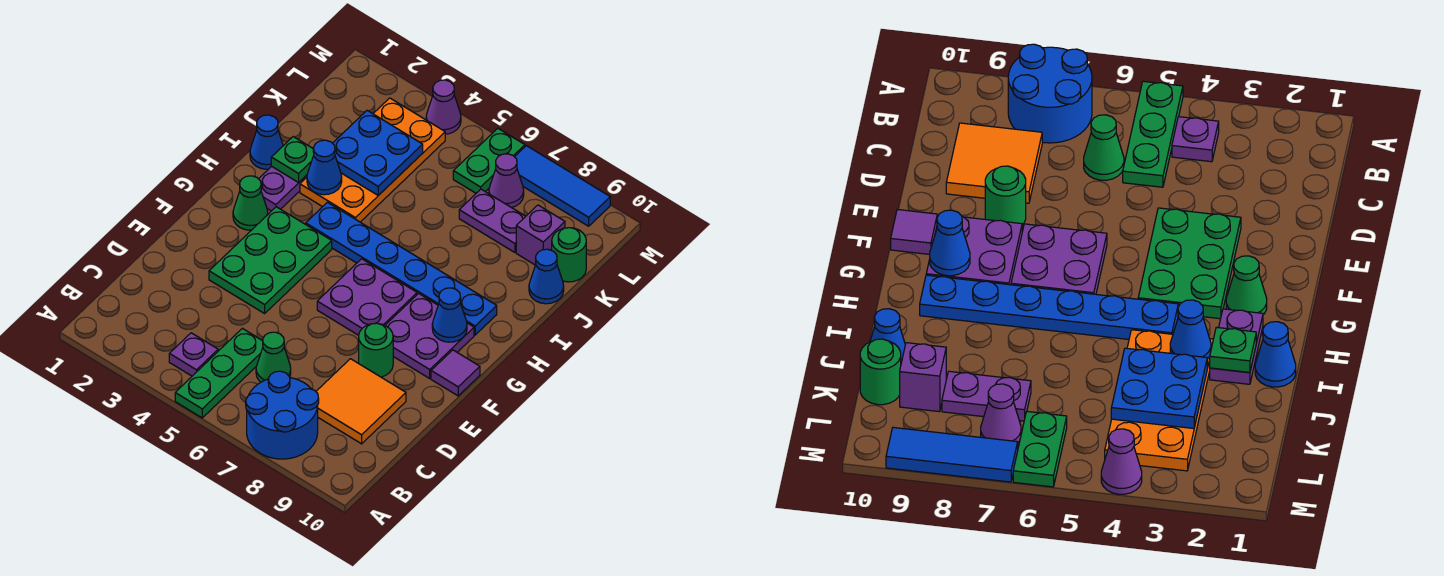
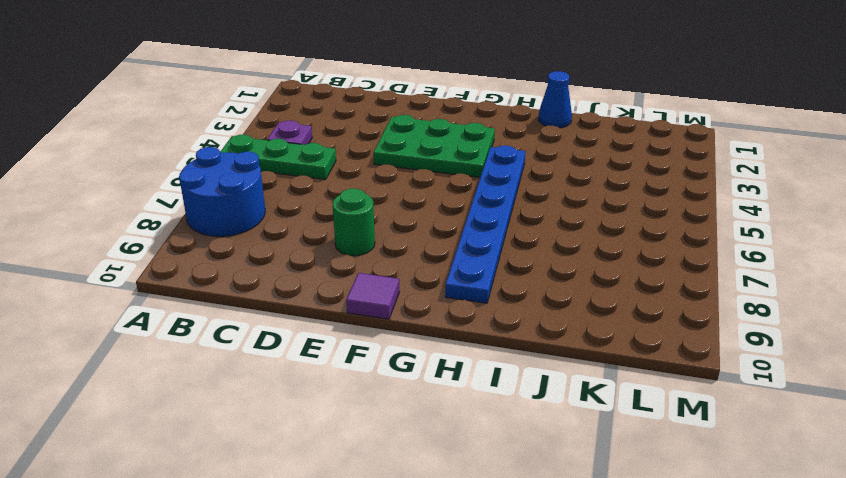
none -> green 1x1 cone [256,332,291,382]
none -> orange 2x2 tile [316,359,406,444]
none -> purple 2x2 plate [317,259,417,335]

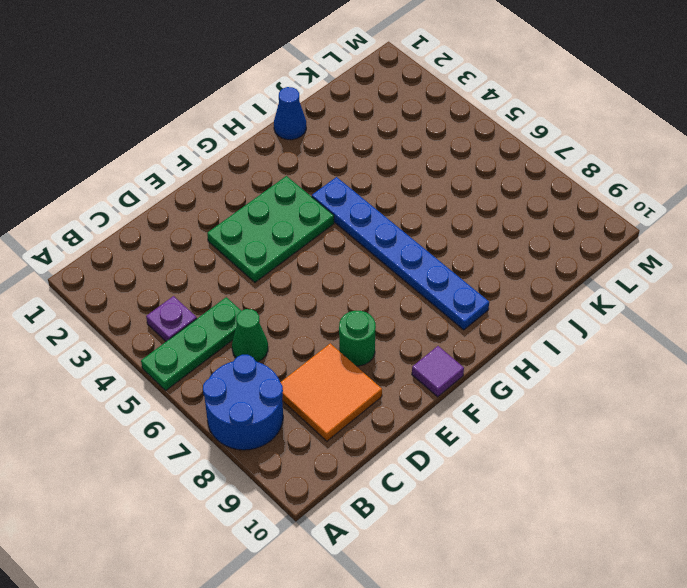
none -> purple 2x2 plate [317,259,417,335]
none -> purple 2x2 plate [385,294,474,378]
none -> green 1x1 cone [233,176,268,230]

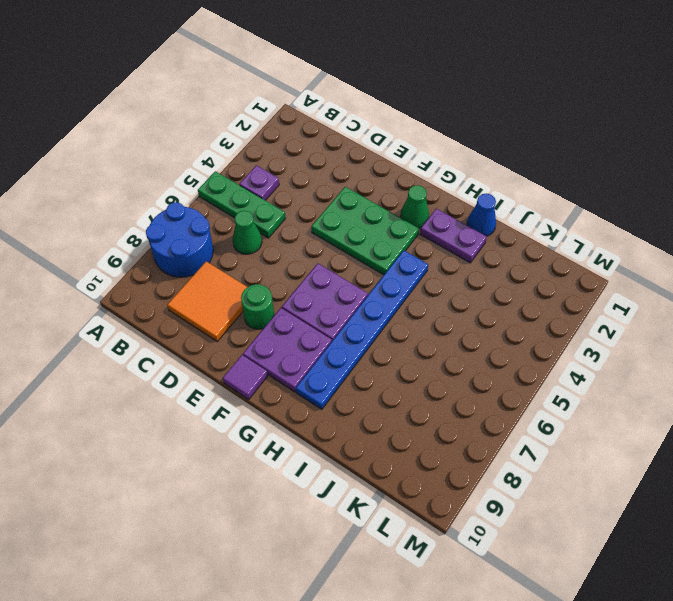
none -> orange 2x4 plate [300,98,445,222]
none -> blue 1x1 cone [529,249,564,304]
none -> purple 1x2 plate [459,189,526,252]

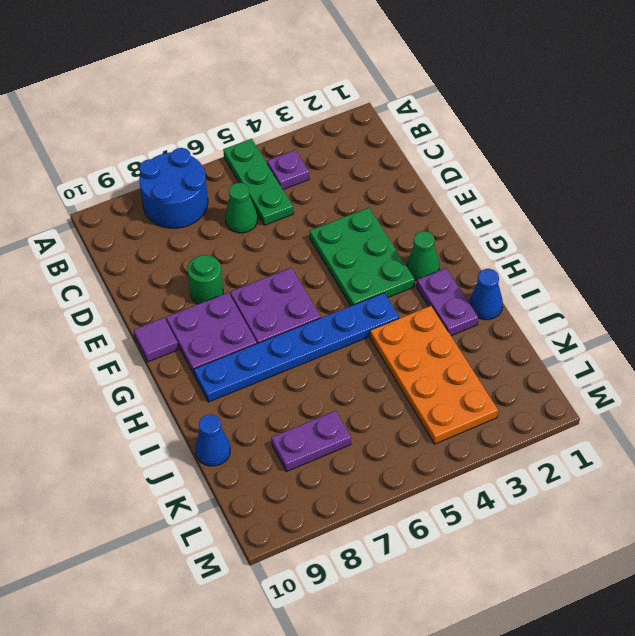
none -> orange 2x2 tile [316,359,406,444]
none -> purple 1x1 brick [516,205,565,265]
none -> green 1x1 round brick [552,228,586,282]

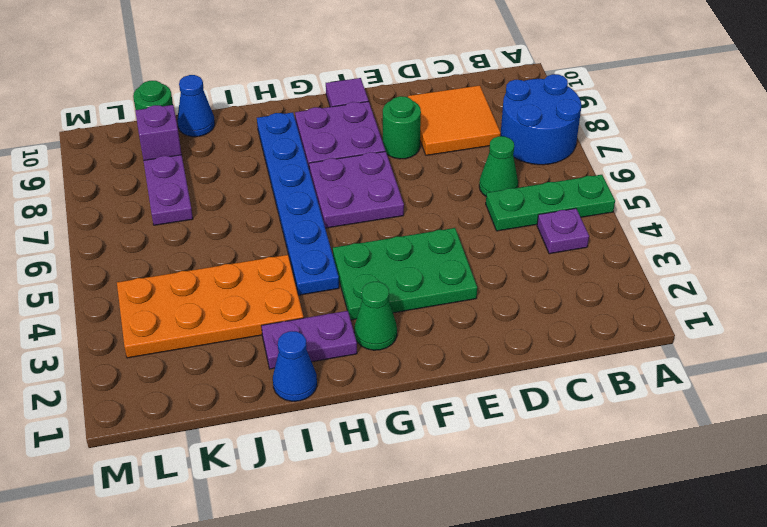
none -> green 1x2 plate [453,128,525,193]
none -> purple 1x1 cone [489,154,524,208]
none -> purple 1x1 cone [426,80,461,134]

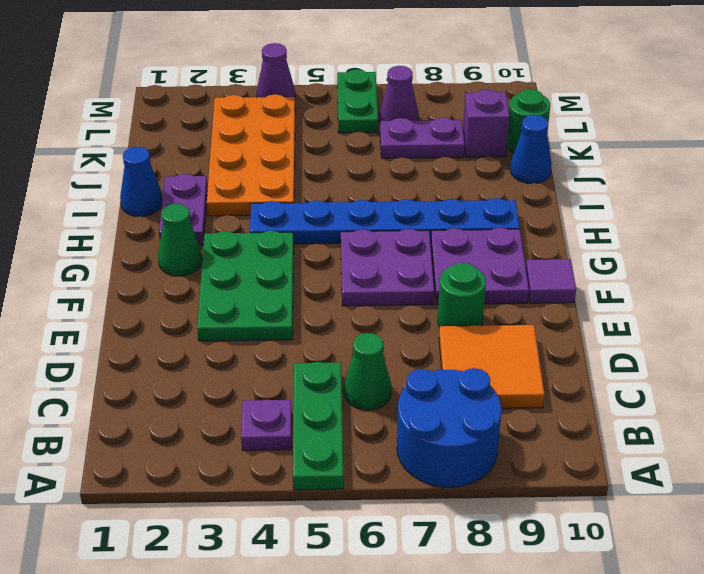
none -> blue 1x3 tile [515,146,610,226]
none -> blue 1x1 cone [432,288,467,342]
none -> green 1x1 plate [271,137,314,182]

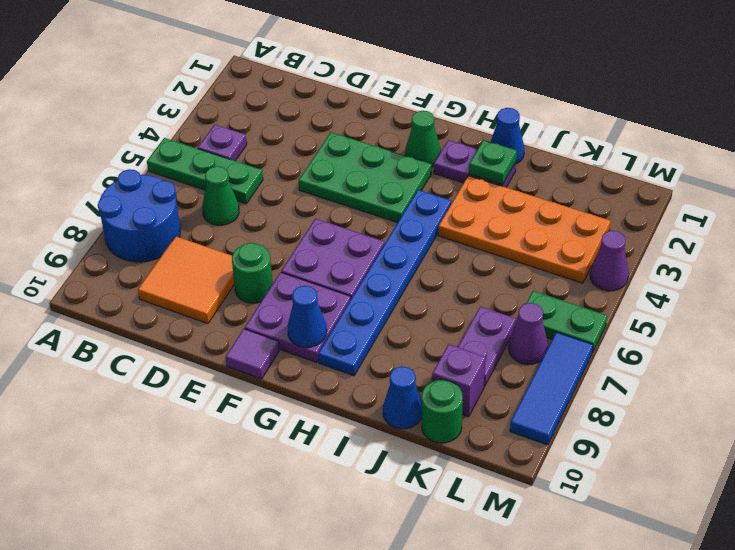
none -> blue 1x1 cone [307,140,342,195]
none -> blue 2x2 plate [333,111,423,195]

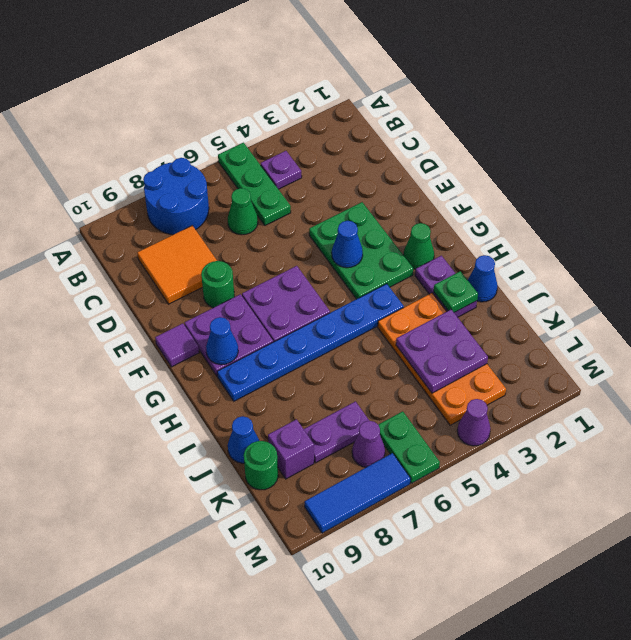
blue 1x1 cone [332,221,363,268] -> blue 1x1 cone moved to [307,140,342,195]
purple 2x2 plate [396,309,488,393] -> blue 2x2 plate [333,111,423,195]

